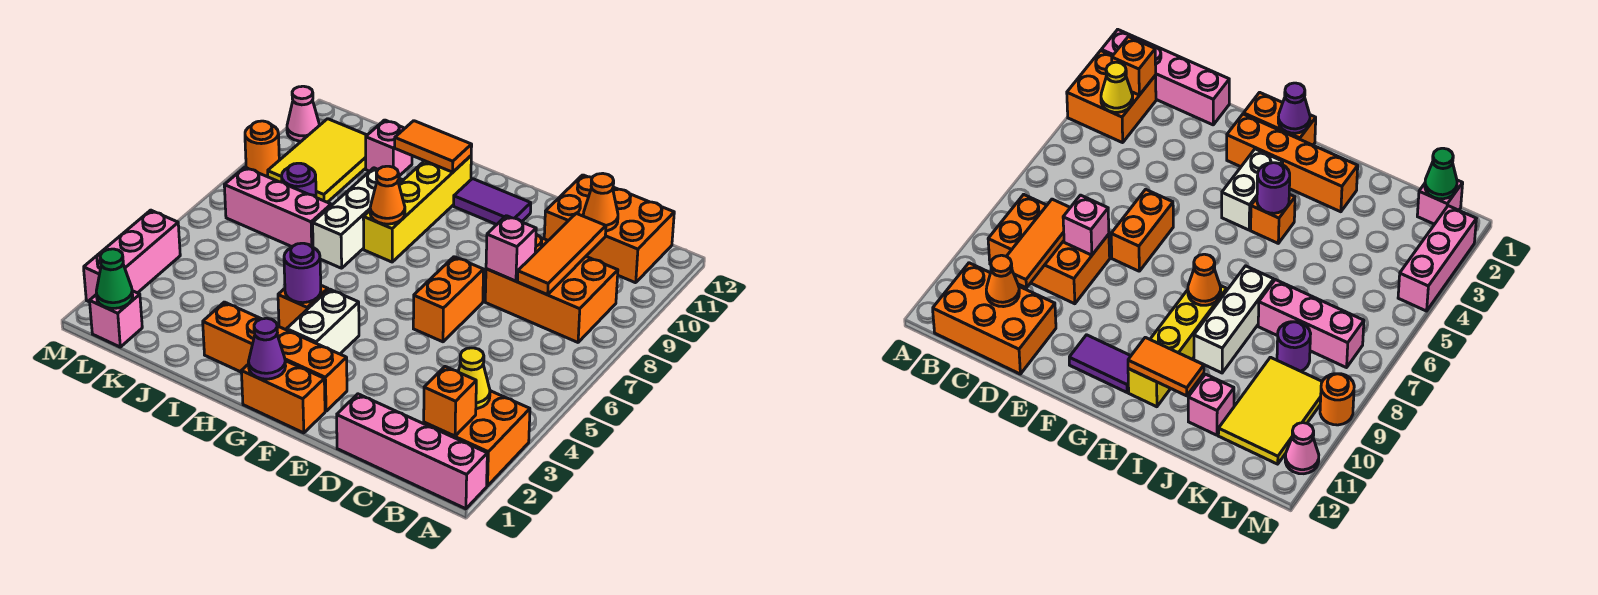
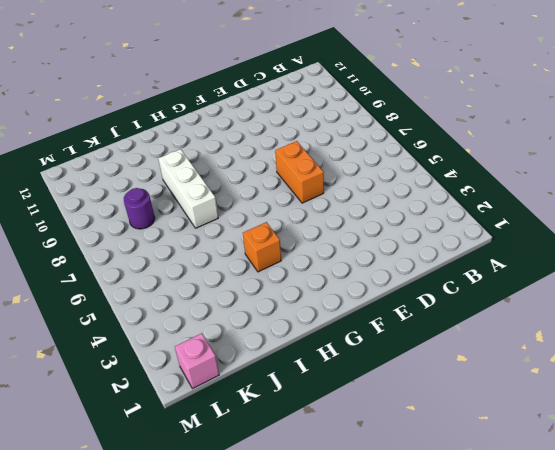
none -> pink 1x4 brick [337,394,487,509]
none -> orange 2x2 brick [424,391,530,486]
none -> orange 2x3 brick [485,234,618,342]
none -> orange 2x3 brick [544,175,674,283]

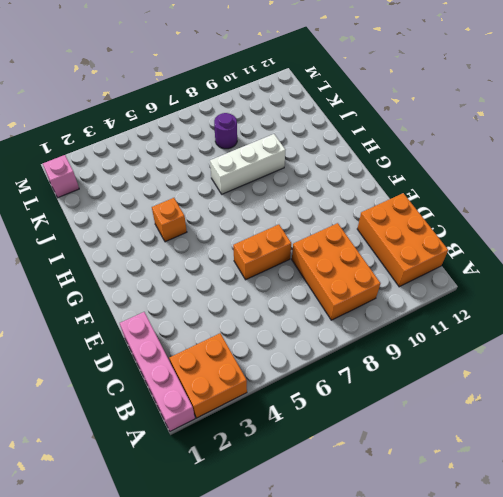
none -> orange 1x2 brick [241,361,325,433]
none -> orange 1x4 brick [203,302,347,411]
none -> purple 1x2 tile [454,179,531,225]
none -> white 1x2 brick [287,289,359,354]

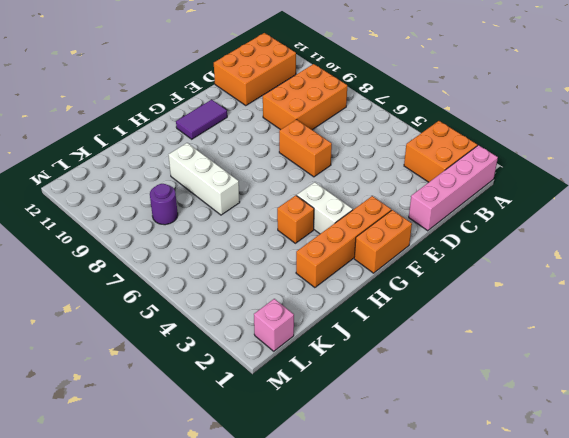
none -> yellow 1x4 brick [363,156,471,262]
none -> pink 1x3 brick [224,167,331,247]
none -> pink 1x1 brick [366,120,412,176]
none -> yellow 2x3 tile [267,119,367,202]

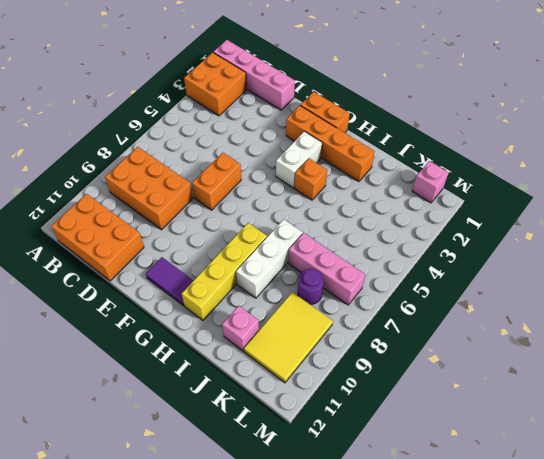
none -> pink 1x3 brick [84,210,180,302]
none -> orange 1x1 round brick [245,121,279,176]
none -> pink 1x1 cone [287,86,320,141]
none -> orange 1x1 brick [424,367,476,436]

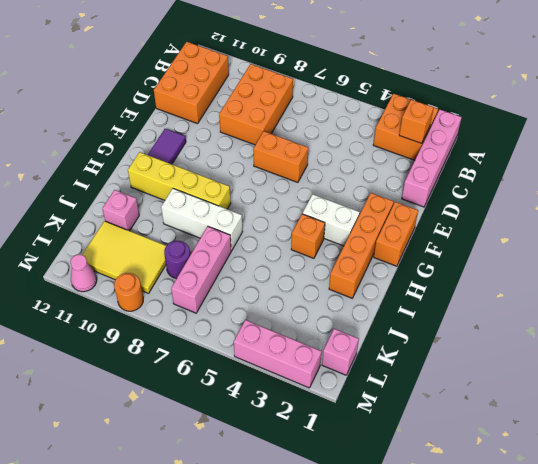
none -> yellow 1x1 cone [458,348,490,409]
none -> orange 1x3 tile [518,214,606,295]
none -> orange 1x1 cone [583,173,618,231]
none -> pink 1x1 brick [486,216,536,281]

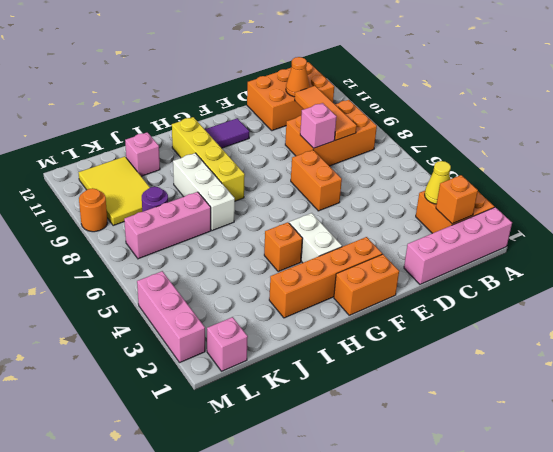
none -> pink 1x1 cone [287,86,320,141]
none -> purple 1x1 cone [248,318,286,379]
none -> purple 1x1 round brick [284,243,321,303]
none -> orange 1x1 cone [370,166,405,224]

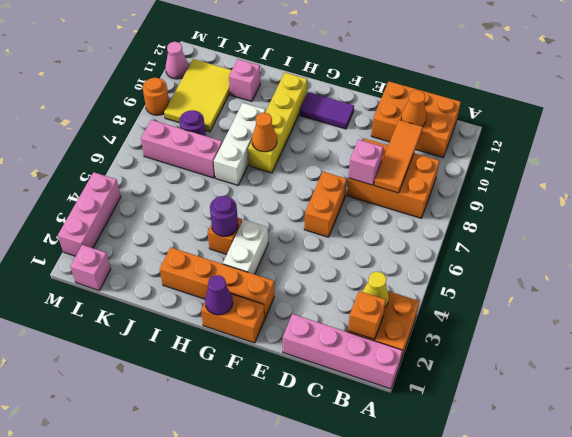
none -> orange 1x2 tile [395,121,472,172]
none -> green 1x1 cone [96,249,133,308]

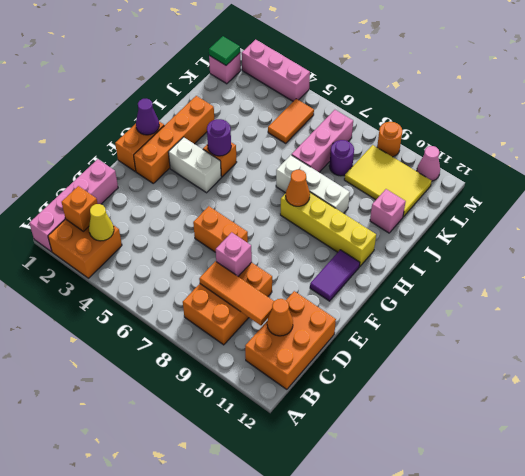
orange 1x2 tile [268,99,314,143] -> orange 1x2 tile moved to [395,121,472,172]
green 1x1 tile [209,36,240,65] -> green 1x1 cone [96,249,133,308]

